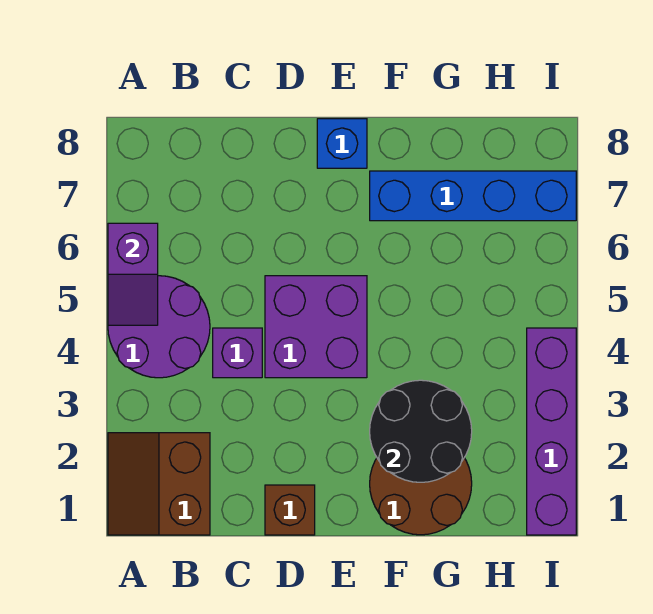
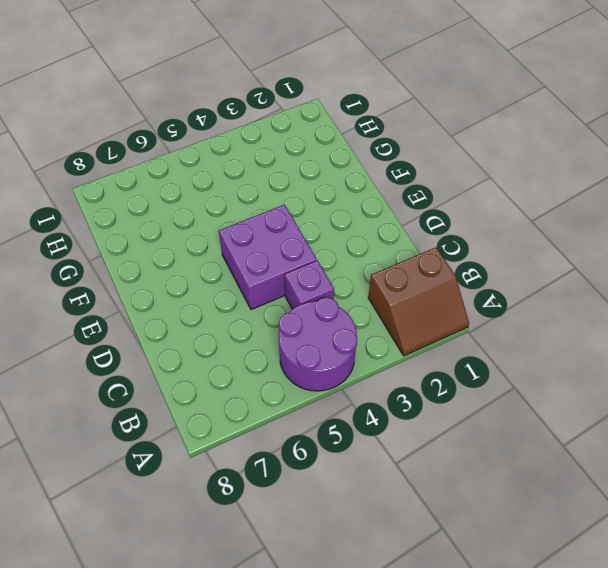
none -> brown 1x1 brick [265,485,315,535]
none -> blue 1x1 brick [317,119,367,168]

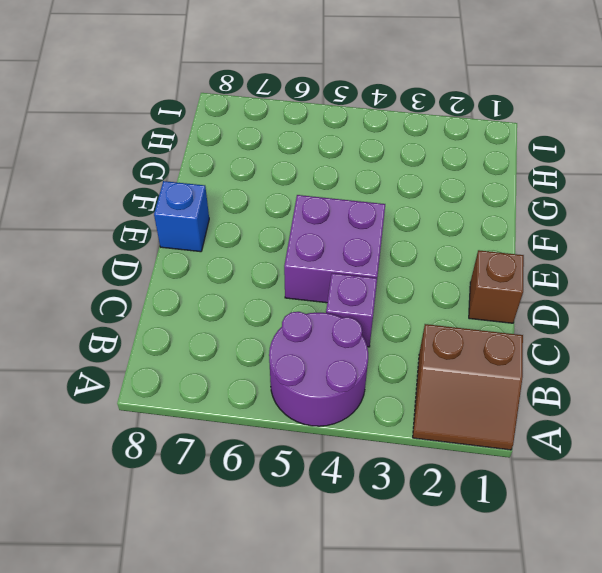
none -> brown 2x2 round brick [370,458,472,535]
none -> blue 1x4 brick [370,171,576,221]

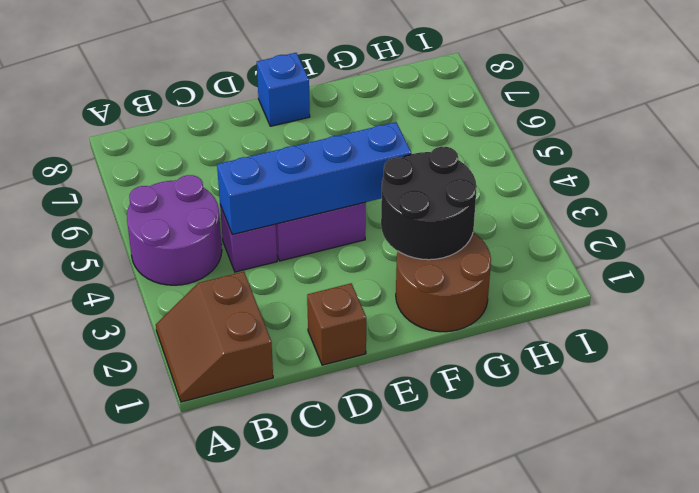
blue 1x4 brick [217,122,411,235] -> blue 1x4 brick moved to [370,171,576,221]
none -> purple 1x4 brick [527,328,576,535]
none -> purple 1x2 slope [108,223,158,325]

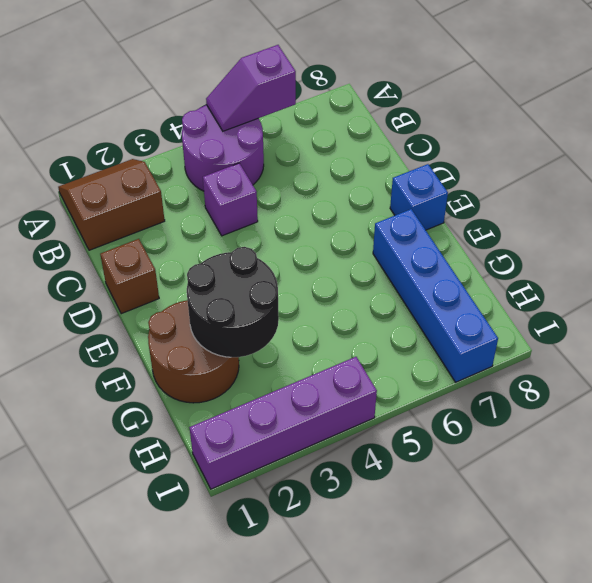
none -> purple 2x2 brick [265,276,367,378]

